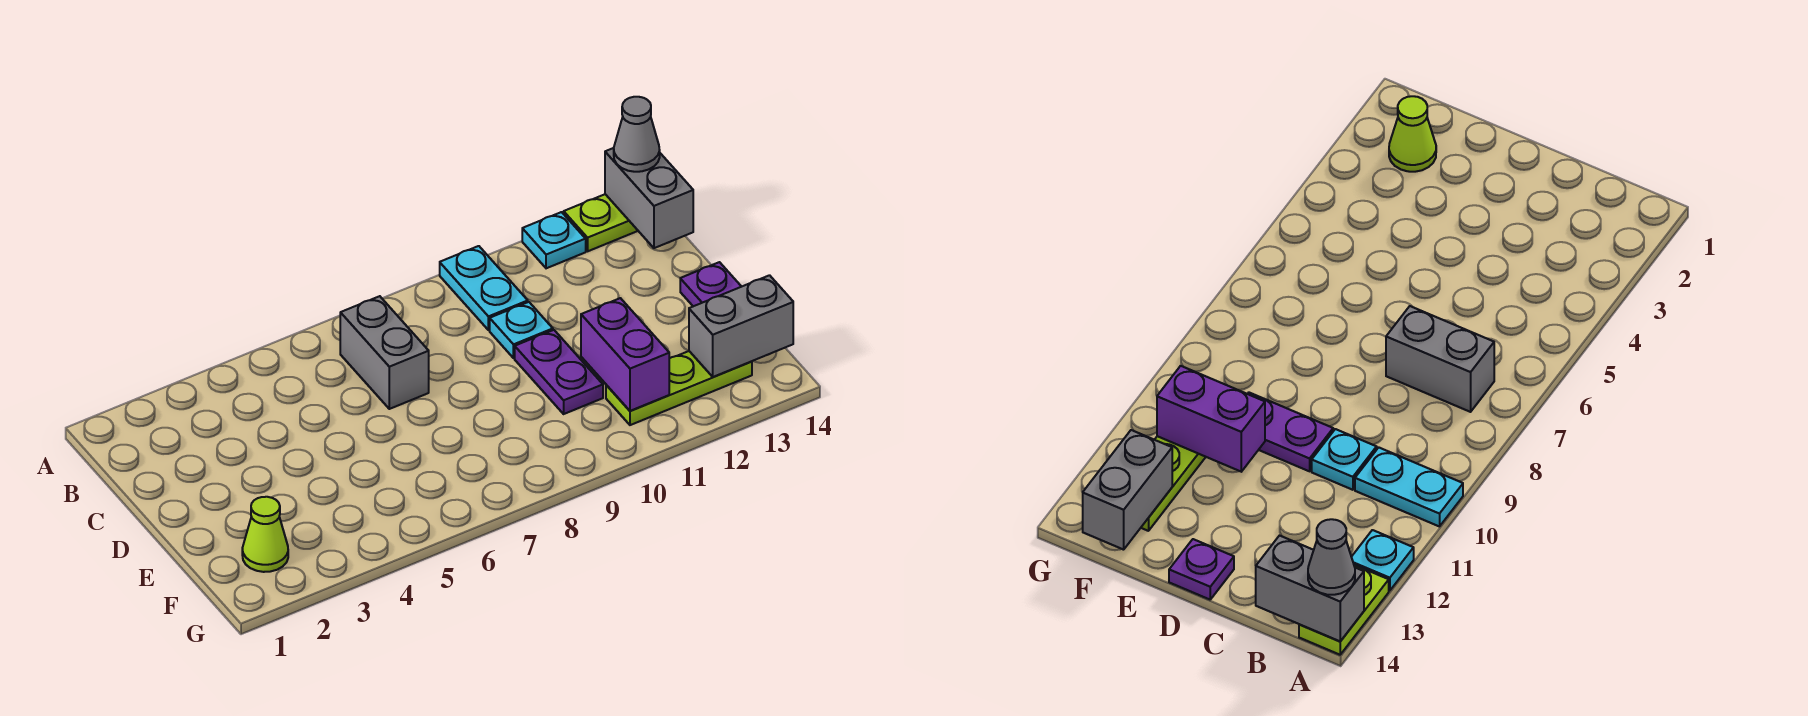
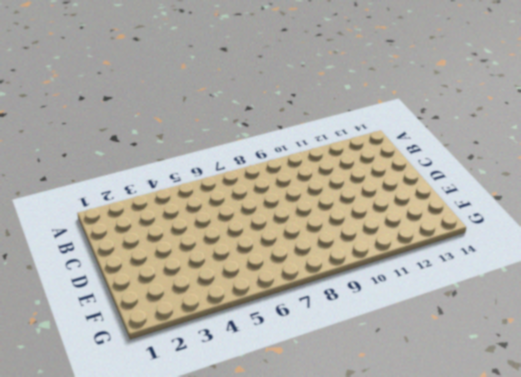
none -> cyan 1x2 plate [440,246,528,330]
none -> cyan 1x1 plate [522,212,586,268]
none -> lime 1x2 plate [564,194,638,251]

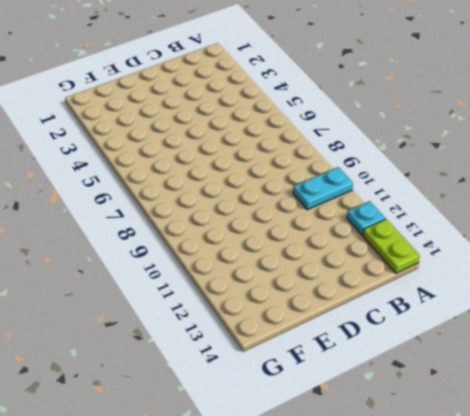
none -> grey 1x2 brick [340,296,429,409]
none -> cyan 1x1 plate [490,302,553,358]
none -> purple 1x2 plate [515,330,603,414]

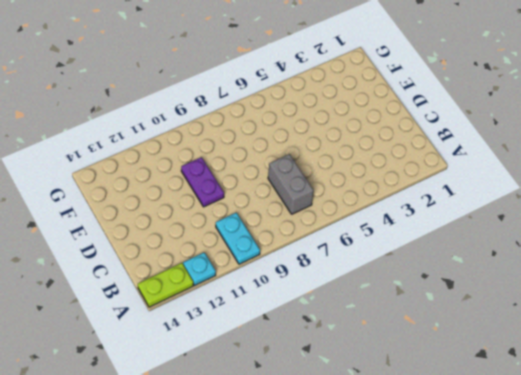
none -> cyan 1x1 plate [490,302,553,358]
none -> purple 1x1 plate [680,262,741,306]
none -> lime 1x1 cone [242,497,288,572]

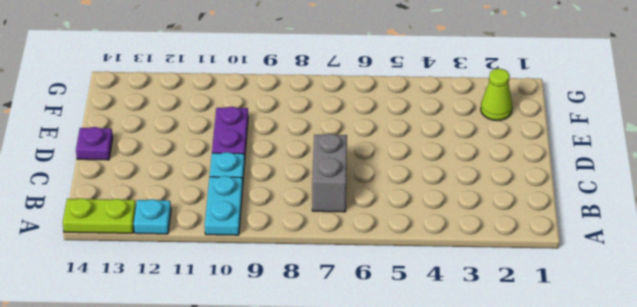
none -> lime 1x3 plate [606,351,752,425]
none -> grey 1x2 brick [605,148,693,248]
none -> purple 1x2 brick [581,298,669,411]

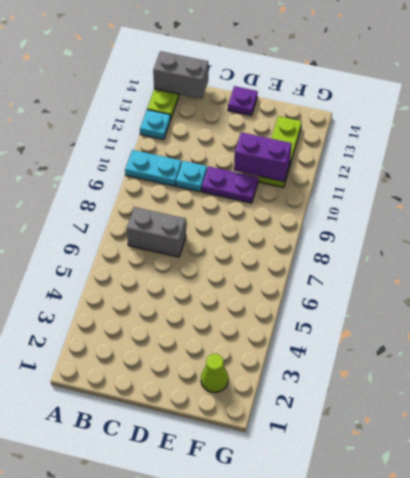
none -> grey 1x2 brick [689,275,793,377]
none -> grey 1x1 cone [614,97,660,172]

